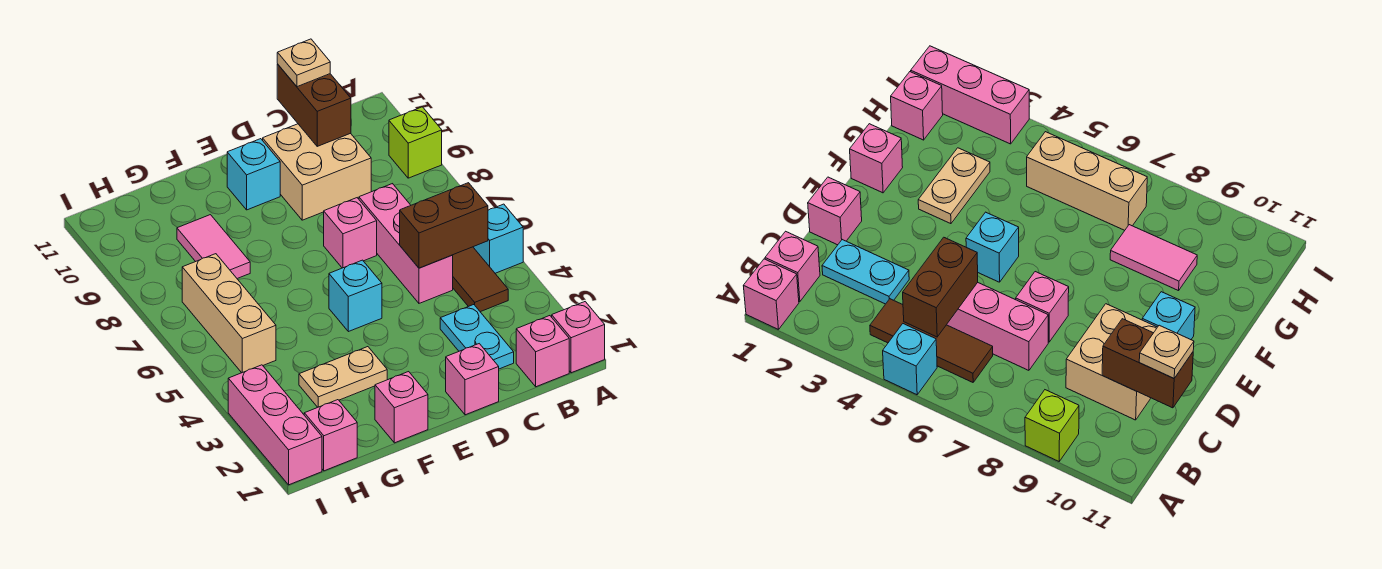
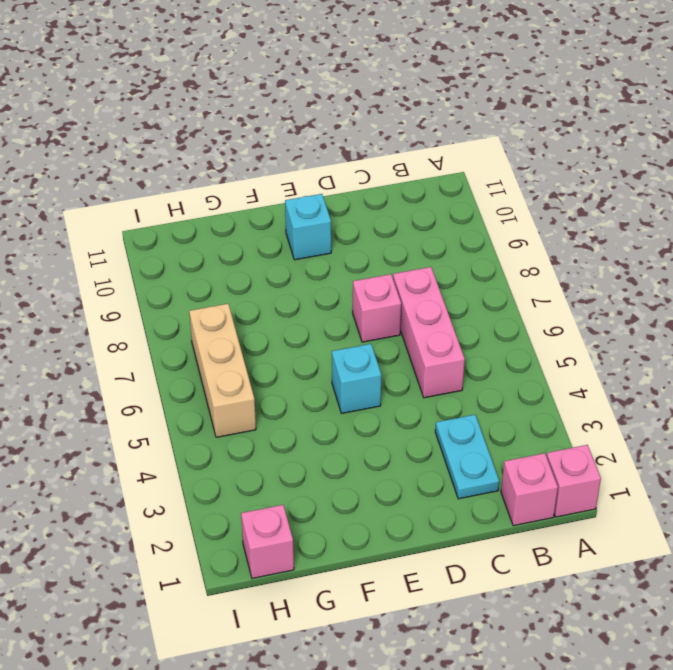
none -> cyan 1x1 brick [473,204,523,273]
none -> lime 1x1 brick [389,107,442,178]
none -> brown 1x3 tile [453,247,508,312]

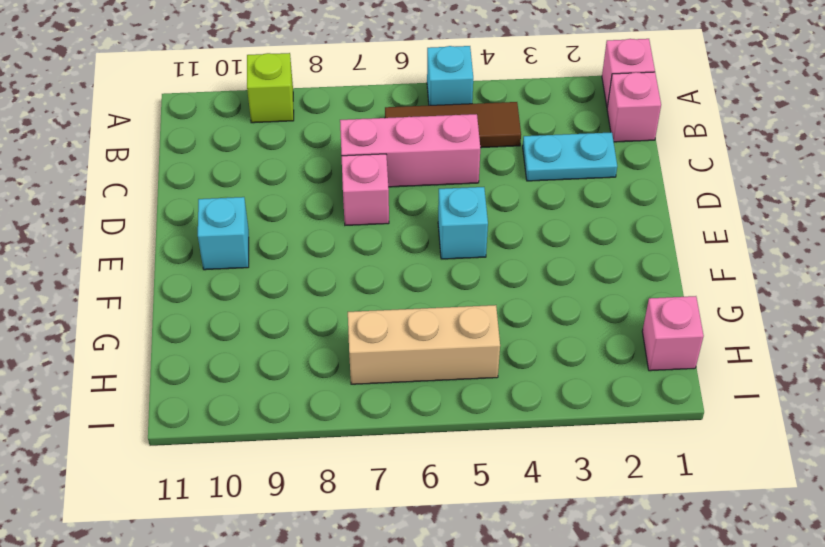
none -> tan 2x2 brick [263,124,371,220]
none -> pink 1x1 brick [446,344,499,415]
none -> pink 1x1 brick [375,372,428,443]

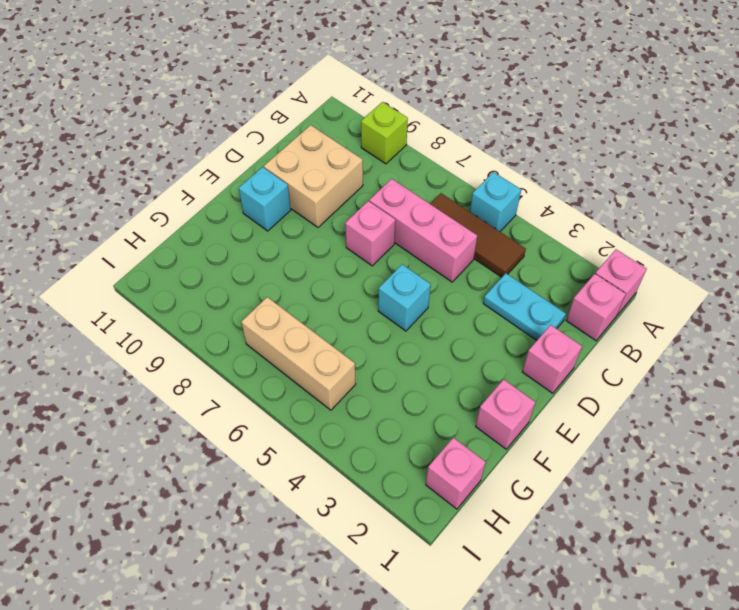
none -> tan 1x2 plate [299,347,387,407]
none -> pink 1x2 tile [177,215,250,279]
none -> pink 1x3 brick [228,365,322,485]

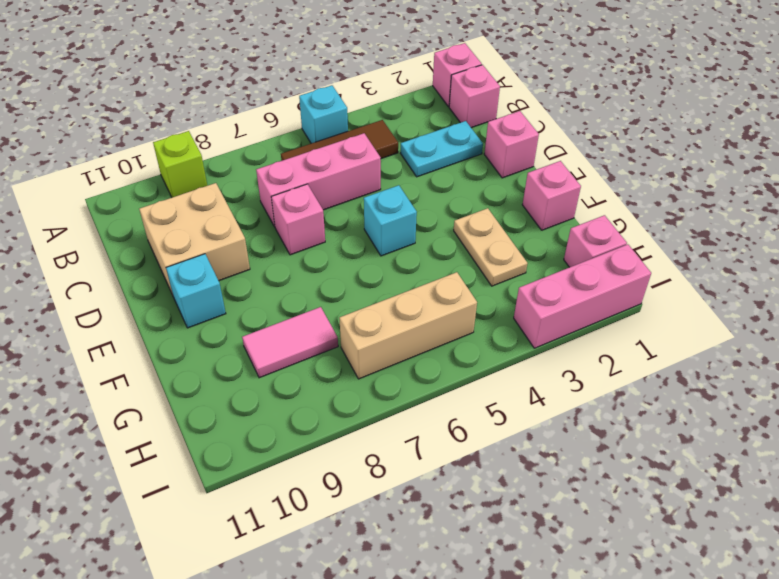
none -> brown 1x2 brick [400,183,488,268]
none -> brown 1x2 brick [277,64,351,146]
none -> tan 1x1 plate [277,39,330,87]

